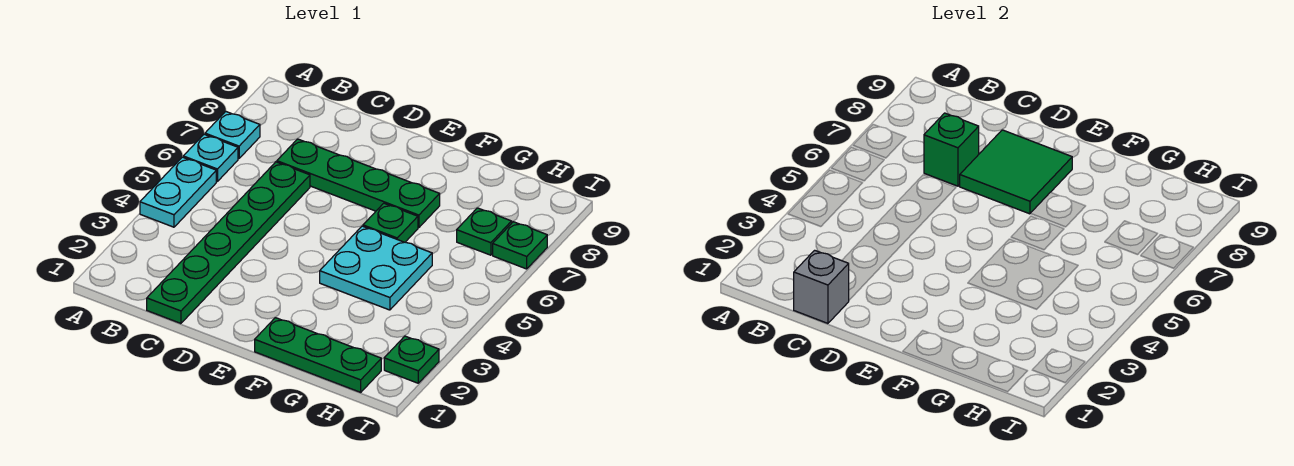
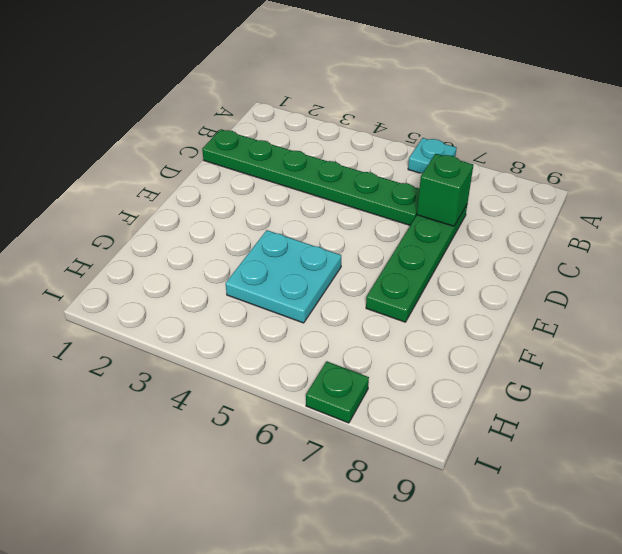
none -> cyan 1x2 plate [140,157,216,227]
none -> cyan 1x1 plate [205,111,260,159]
none -> green 1x3 plate [255,318,381,392]

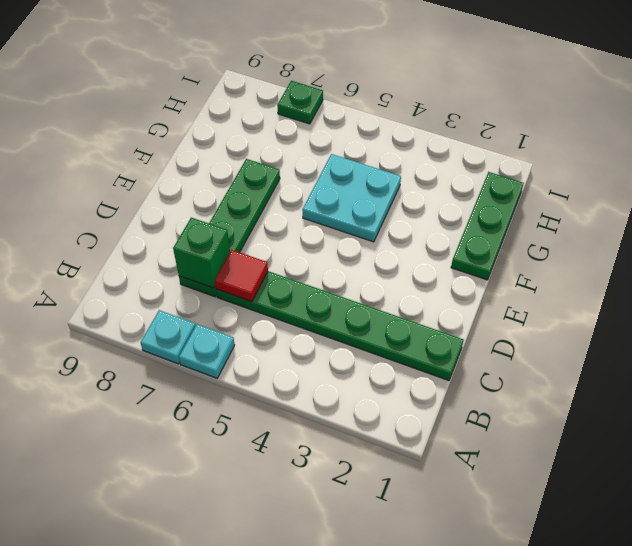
red 1x1 tile [215,250,268,302] -> none
none -> cyan 1x2 plate [140,157,216,227]
none -> green 1x1 plate [363,203,418,242]
none -> green 1x1 plate [457,208,512,255]

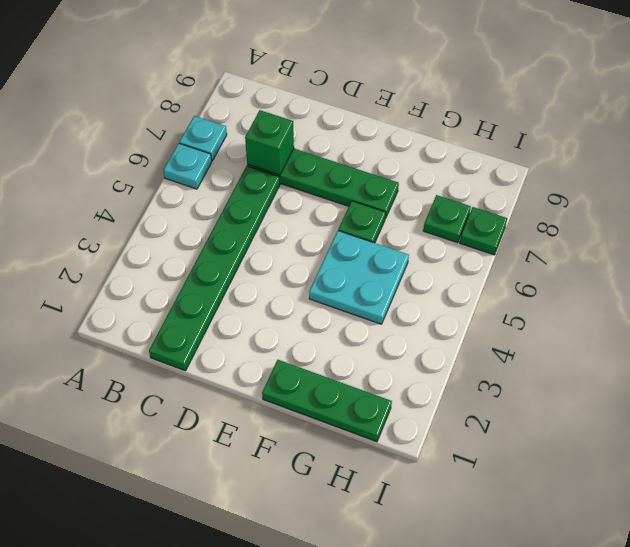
none -> cyan 1x2 plate [140,157,216,227]
none -> green 1x1 plate [384,336,439,383]
none -> grey 1x1 brick [794,250,849,323]

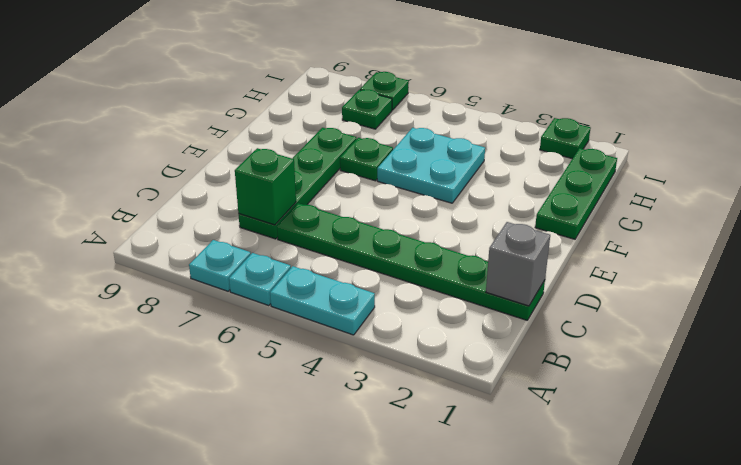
none -> green 2x2 tile [960,130,1072,214]

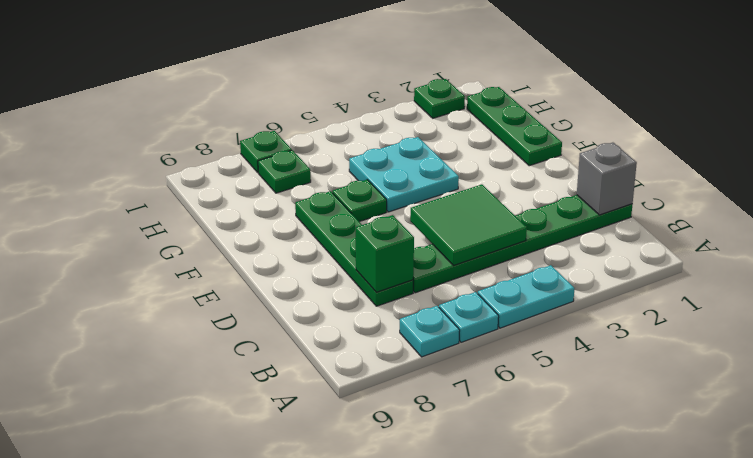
green 2x2 tile [410,184,527,266] -> green 2x2 tile moved to [960,130,1072,214]

